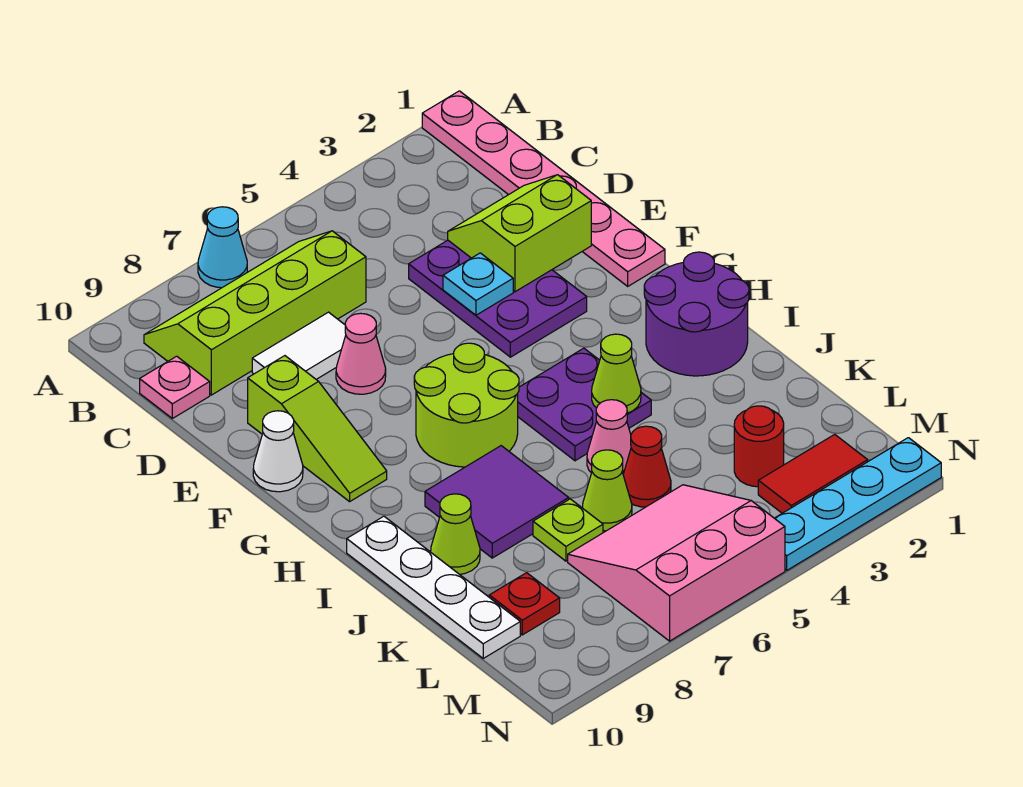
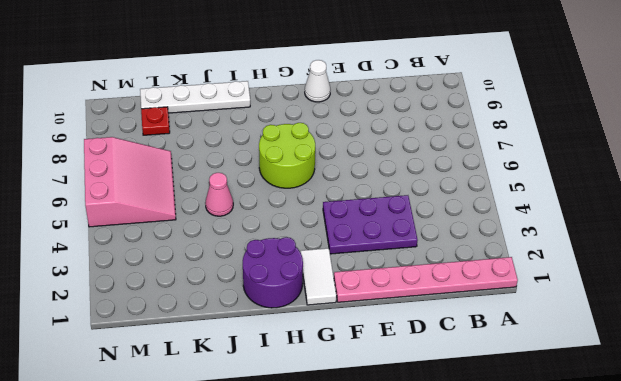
white 1x2 tile [301,248,336,305] -> white 1x2 tile moved to [252,312,346,380]
none -> cyan 1x1 cone [198,207,247,288]
none -> lime 2x4 slope [144,231,366,395]
none -> pink 1x1 plate [140,356,210,418]

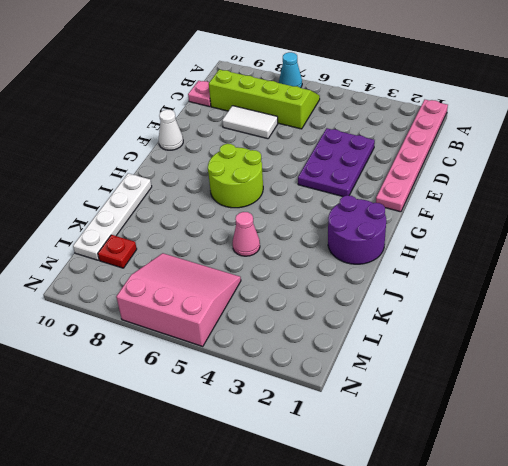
none -> pink 1x1 cone [336,313,386,394]
none -> lime 1x3 slope [248,356,387,502]
none -> purple 2x2 plate [518,348,651,461]

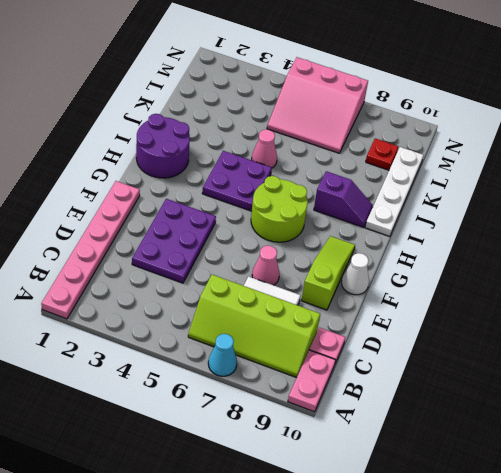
pink 1x2 plate [288,350,336,412] -> none
purple 1x2 slope [314,171,373,227] -> purple 2x2 tile [425,446,569,558]
none -> lime 1x1 cone [431,494,480,574]
none -> red 1x1 cone [623,426,671,507]
none -> lime 1x1 cone [582,450,632,531]

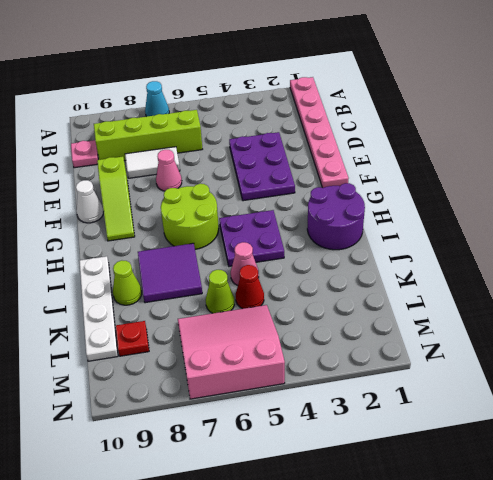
none -> lime 1x1 plate [533,499,603,561]
none -> red 1x1 round brick [734,406,784,487]
none -> red 1x2 tile [758,434,868,513]

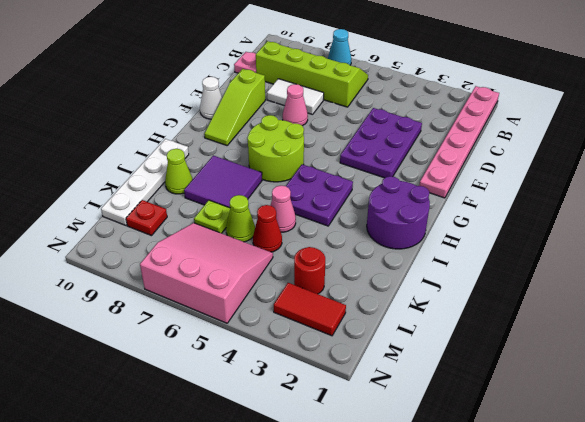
none -> cyan 1x4 plate [775,438,941,570]
none -> lime 2x2 slope [448,175,591,292]
none -> cyan 1x1 plate [443,253,513,315]

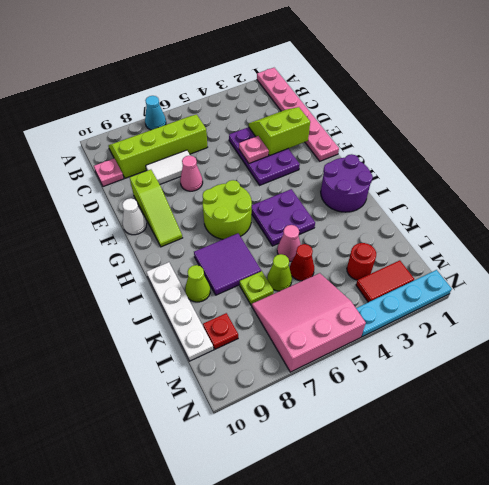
pink 1x1 plate [239,136,269,163] -> cyan 1x1 plate [443,253,513,315]
none -> lime 1x1 cone [592,334,641,413]

